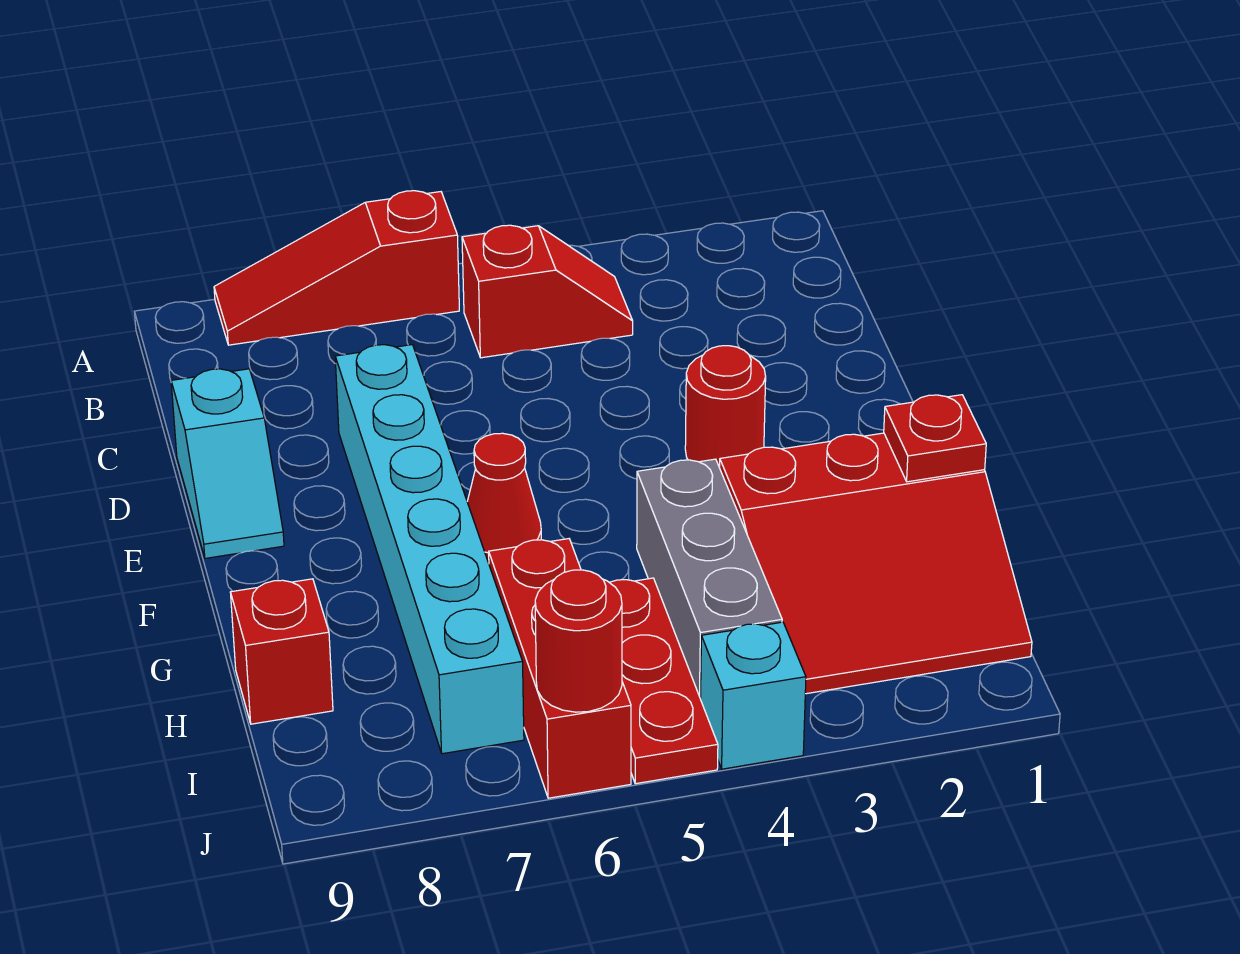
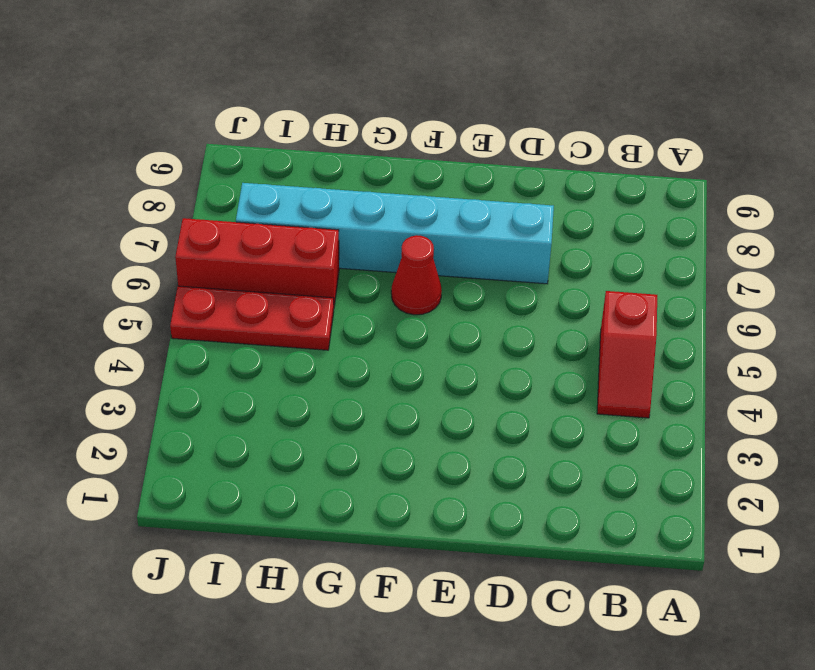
none -> red 1x3 slope [214,191,459,345]
none -> cyan 1x2 slope [171,369,284,558]
none -> red 1x1 round brick [685,346,766,468]

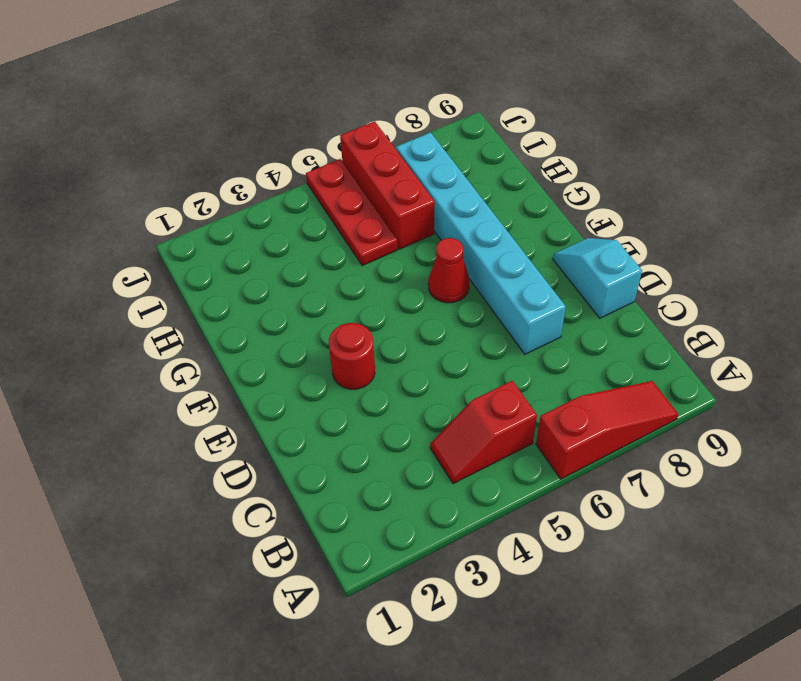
none -> red 3x3 slope [720,433,1032,694]
none -> grey 1x3 brick [637,459,782,699]
none -> red 1x1 brick [230,579,333,724]

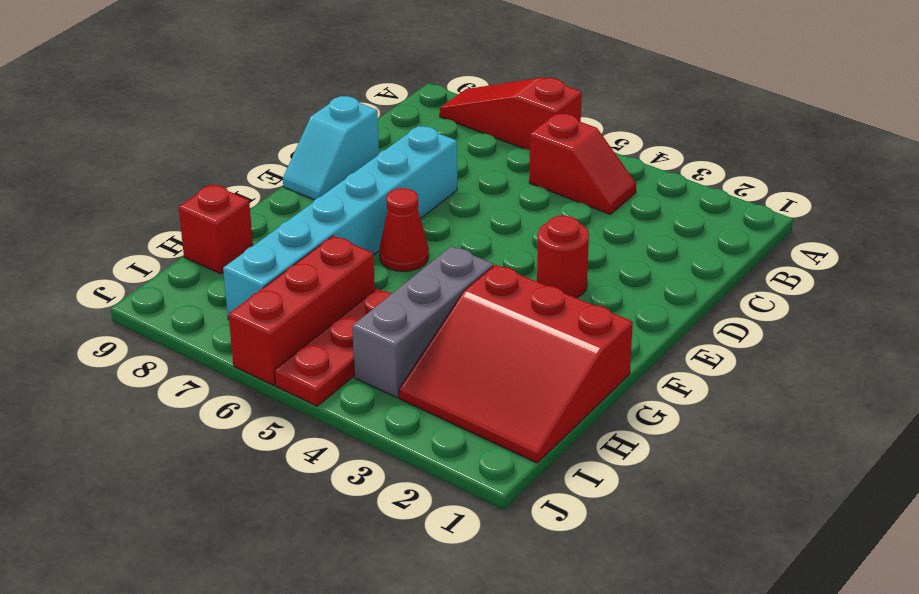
none -> cyan 1x1 brick [701,622,806,769]
none -> red 1x1 plate [884,395,986,482]
none -> red 1x1 round brick [535,570,622,712]

